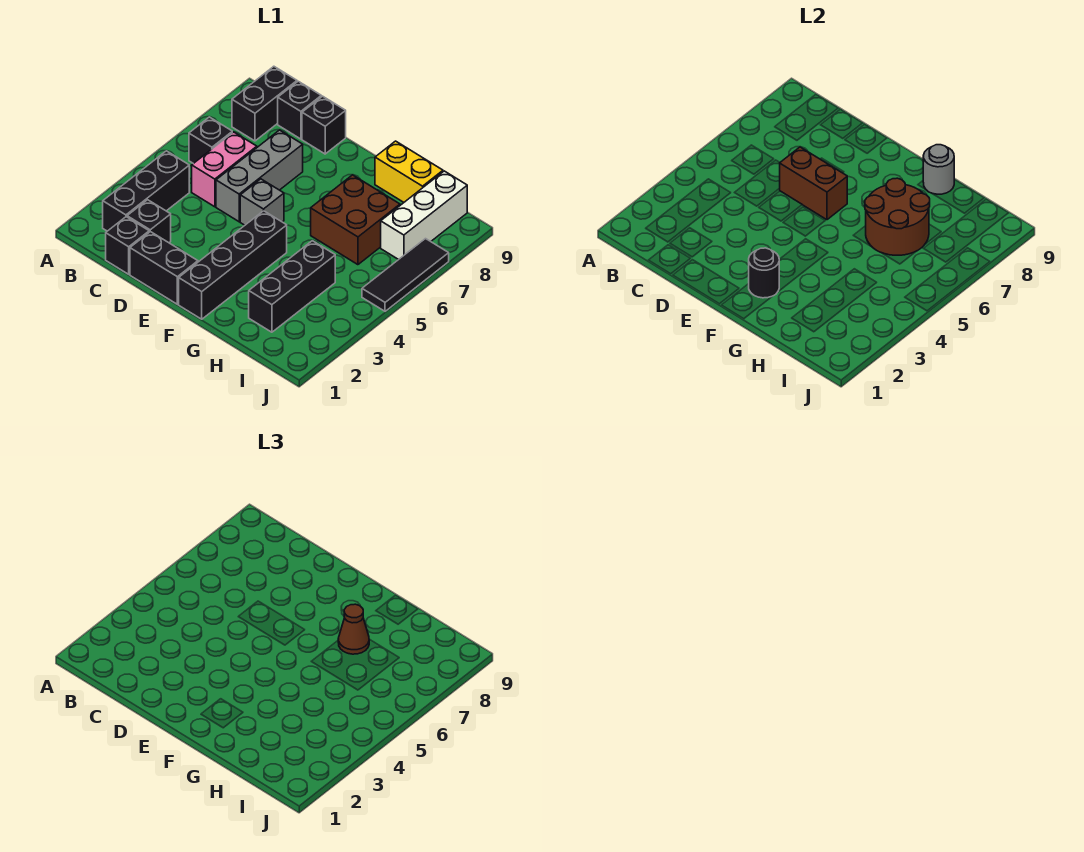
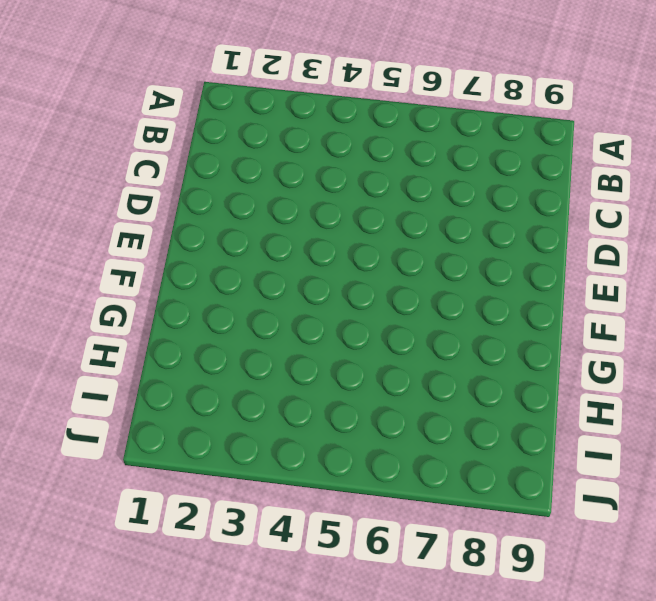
none -> black 1x3 brick [103,151,189,231]
none -> black 1x1 brick [189,117,232,164]
none -> black 1x2 brick [232,66,297,141]

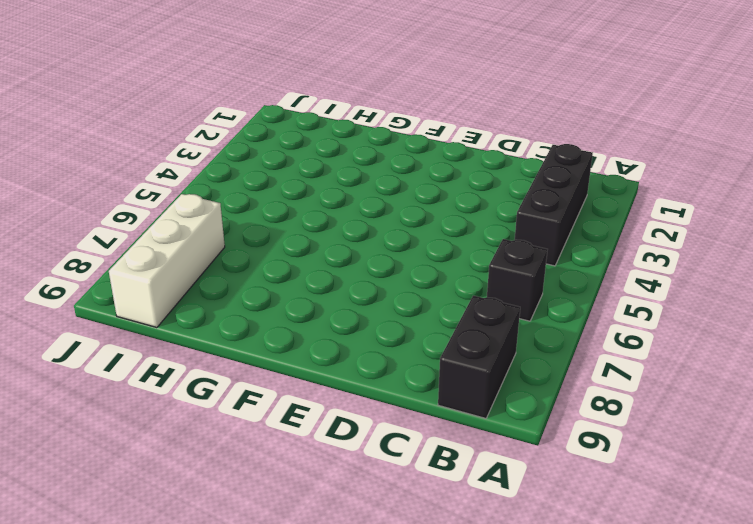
none -> black 1x1 brick [106,217,149,274]
none -> black 1x1 brick [127,200,171,243]
none -> pink 1x2 brick [192,132,257,207]

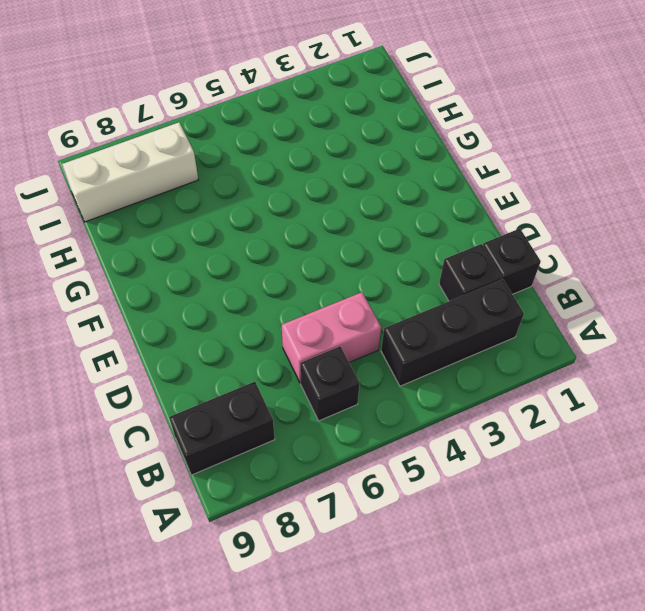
none -> black 1x1 brick [278,81,321,139]
none -> black 1x2 brick [130,232,198,304]
none -> grey 1x3 brick [216,130,303,222]

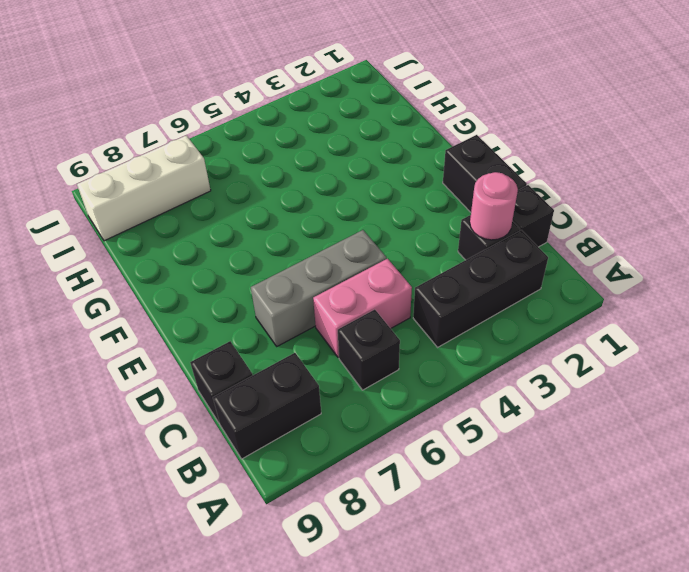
pink 1x1 round brick [470,172,518,240] -> none
none -> black 1x1 brick [302,96,346,154]
none -> grey 1x1 brick [240,179,284,225]
none -> black 1x4 brick [179,211,287,319]

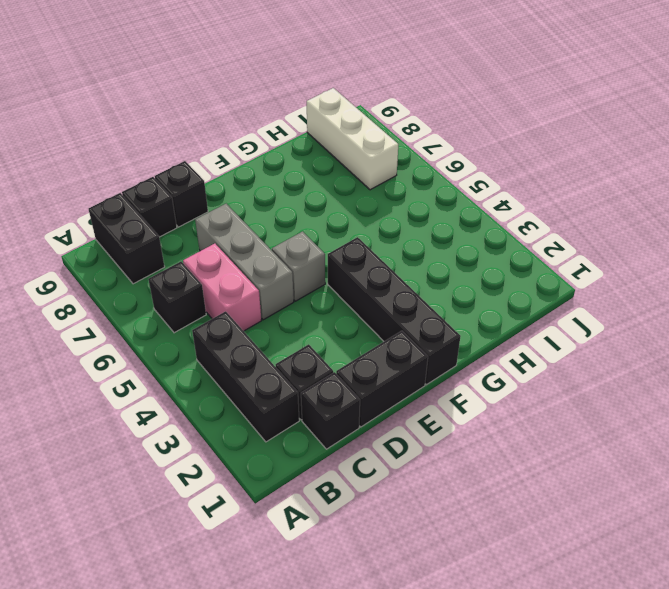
none -> brown 2x2 brick [311,175,400,265]
none -> yellow 1x2 brick [375,141,443,202]
none -> black 1x3 brick [249,241,335,332]

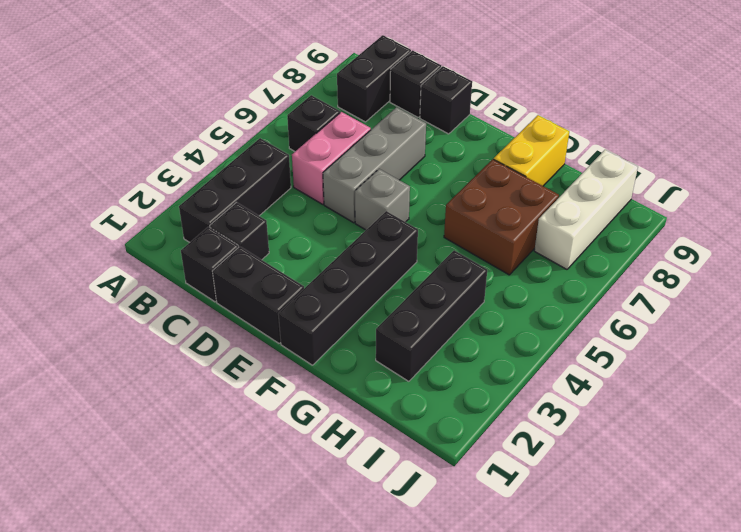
yellow 1x2 brick [494,115,569,186] -> yellow 1x2 brick turned to [375,141,443,202]
none -> black 1x3 tile [362,239,449,311]
none -> brown 1x2 brick [779,147,847,220]
none -> black 1x1 round brick [749,248,779,298]

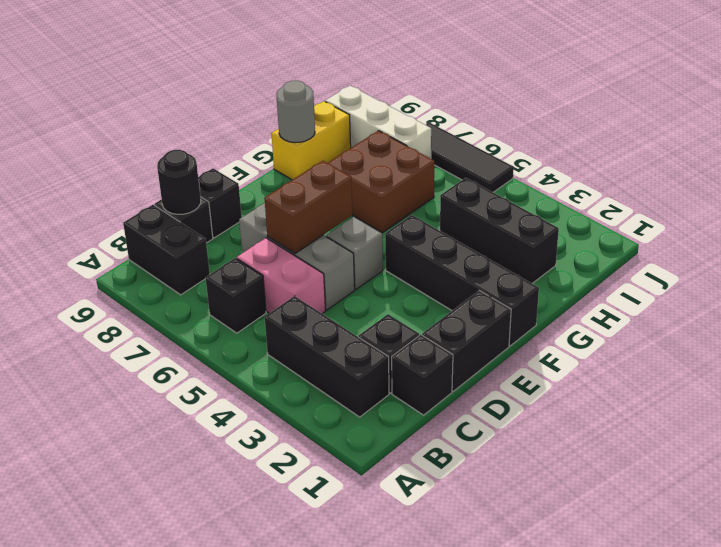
black 1x1 round brick [157,150,201,214] -> black 1x1 round brick moved to [749,248,779,298]
none -> brown 2x2 round brick [865,178,930,255]
none -> brown 1x1 cone [338,604,369,654]

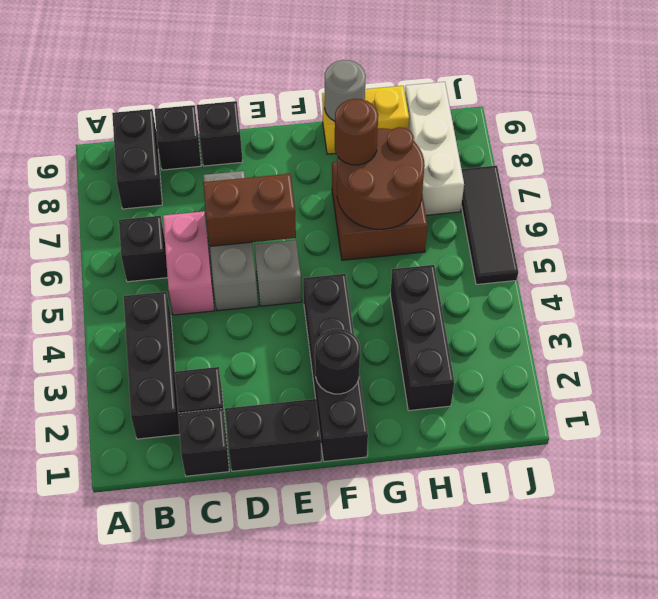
brown 1x1 round brick [335,99,378,165] -> brown 1x1 cone [338,604,369,654]

